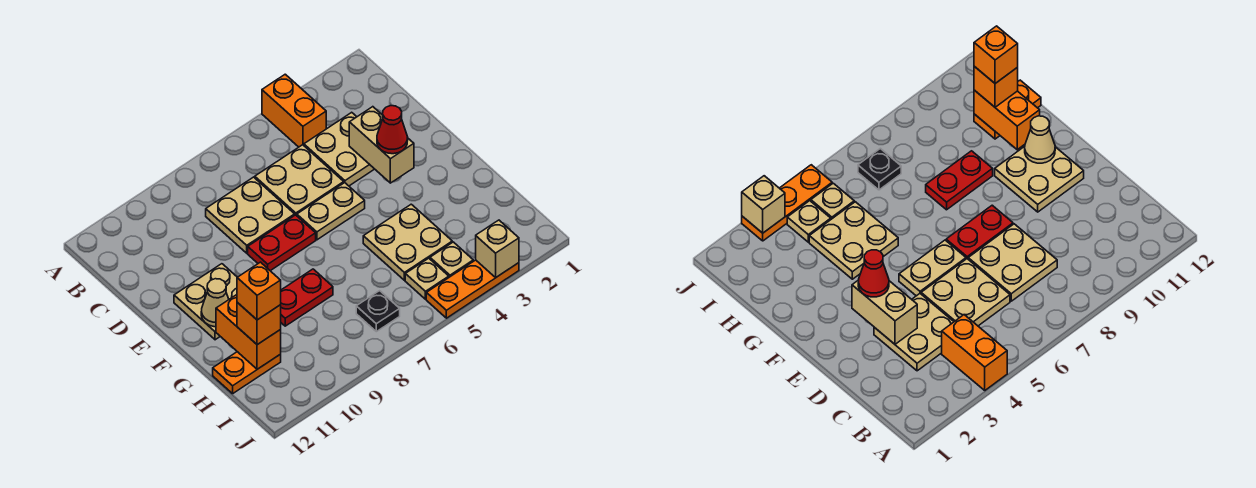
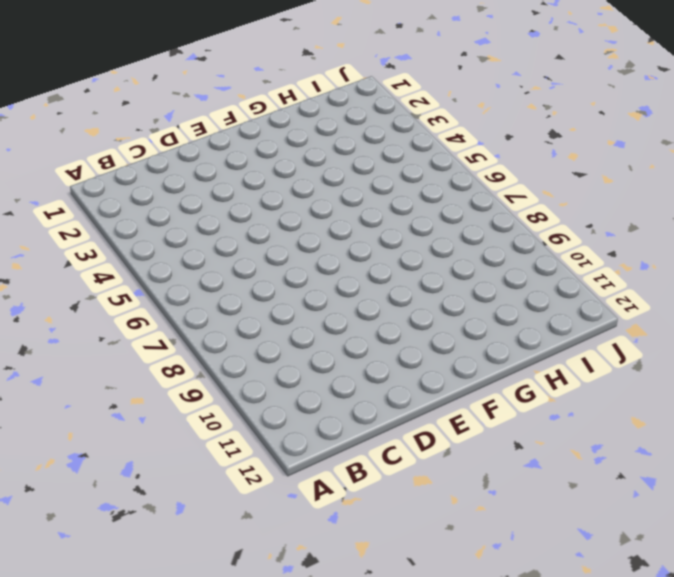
none -> orange 1x2 brick [262,74,326,147]
none -> tan 2x2 plate [304,112,374,186]
none -> tan 2x2 plate [255,145,344,216]

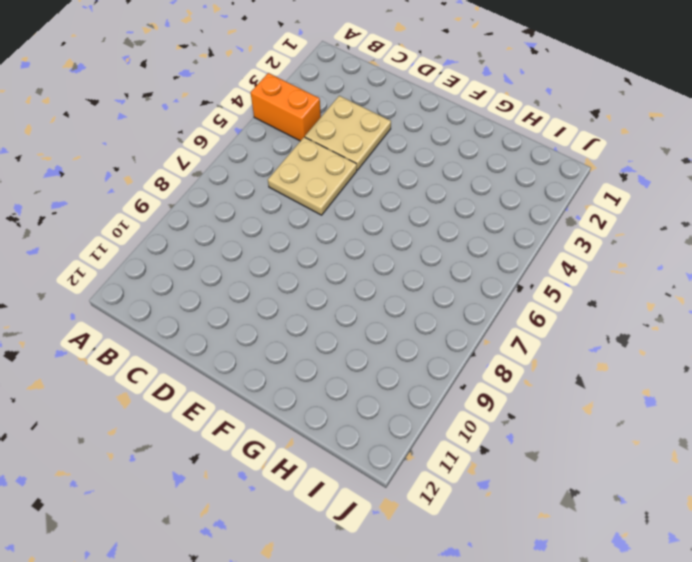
none -> tan 2x2 plate [206,177,295,253]
none -> tan 1x2 plate [297,183,365,240]
none -> red 1x2 plate [248,215,316,271]

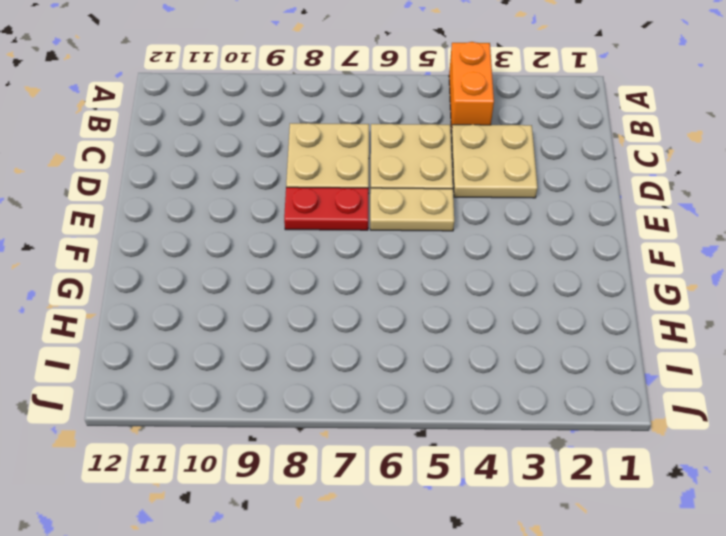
none -> tan 2x2 plate [174,264,237,340]
none -> tan 2x2 plate [363,204,452,280]
none -> red 1x2 plate [281,269,333,326]

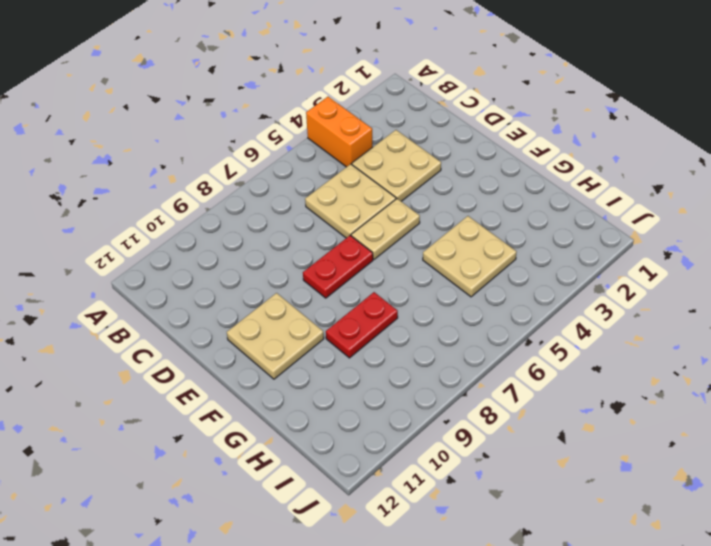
none -> tan 2x2 plate [206,177,295,253]
none -> orange 1x2 plate [213,352,281,394]
none -> tan 1x1 plate [430,242,473,277]

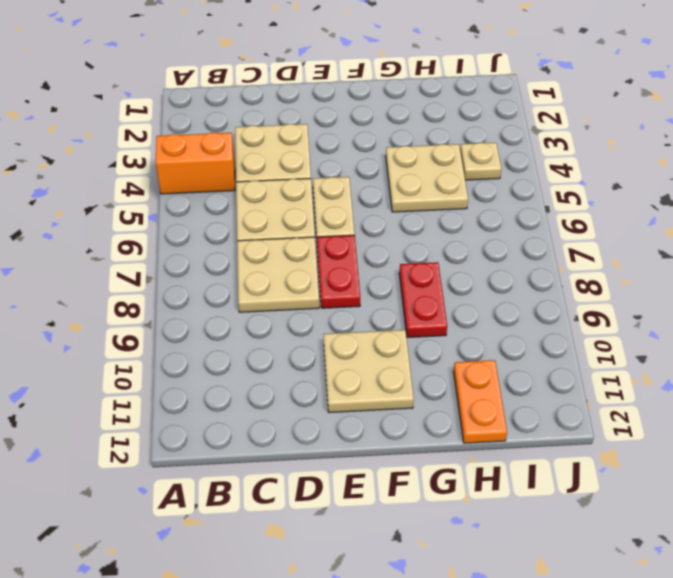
none -> tan 1x1 plate [405,258,449,299]
none -> black 1x1 plate [356,291,400,332]
none -> orange 1x3 plate [426,260,519,318]

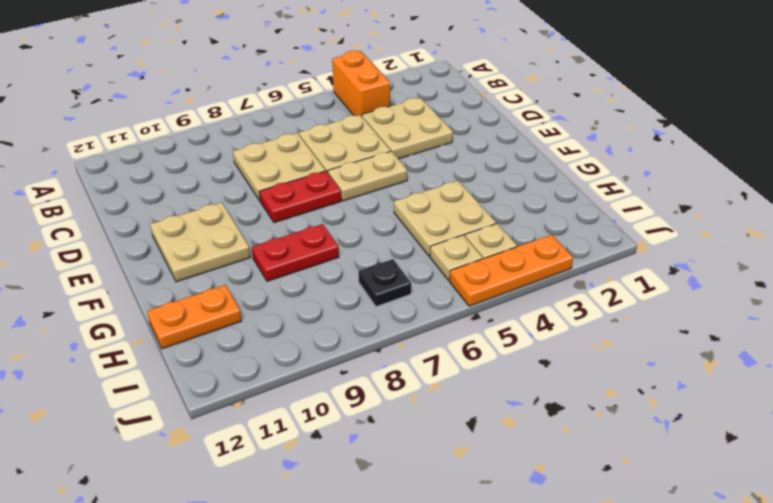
none -> tan 1x2 brick [349,107,414,183]
none -> tan 1x1 cone [201,279,229,327]
none -> orange 1x2 brick [216,295,281,369]

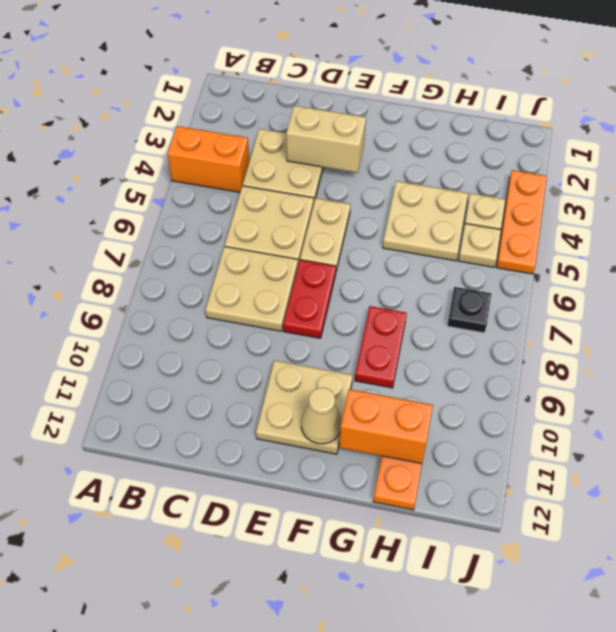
none -> tan 1x1 brick [476,220,519,277]
none -> red 1x1 cone [377,106,408,154]
none -> orange 1x1 brick [237,303,281,345]

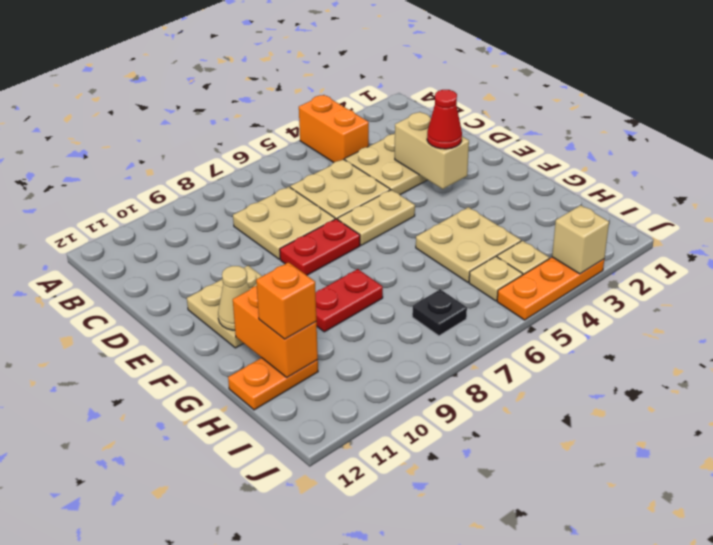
none -> orange 1x1 brick [237,262,281,320]

